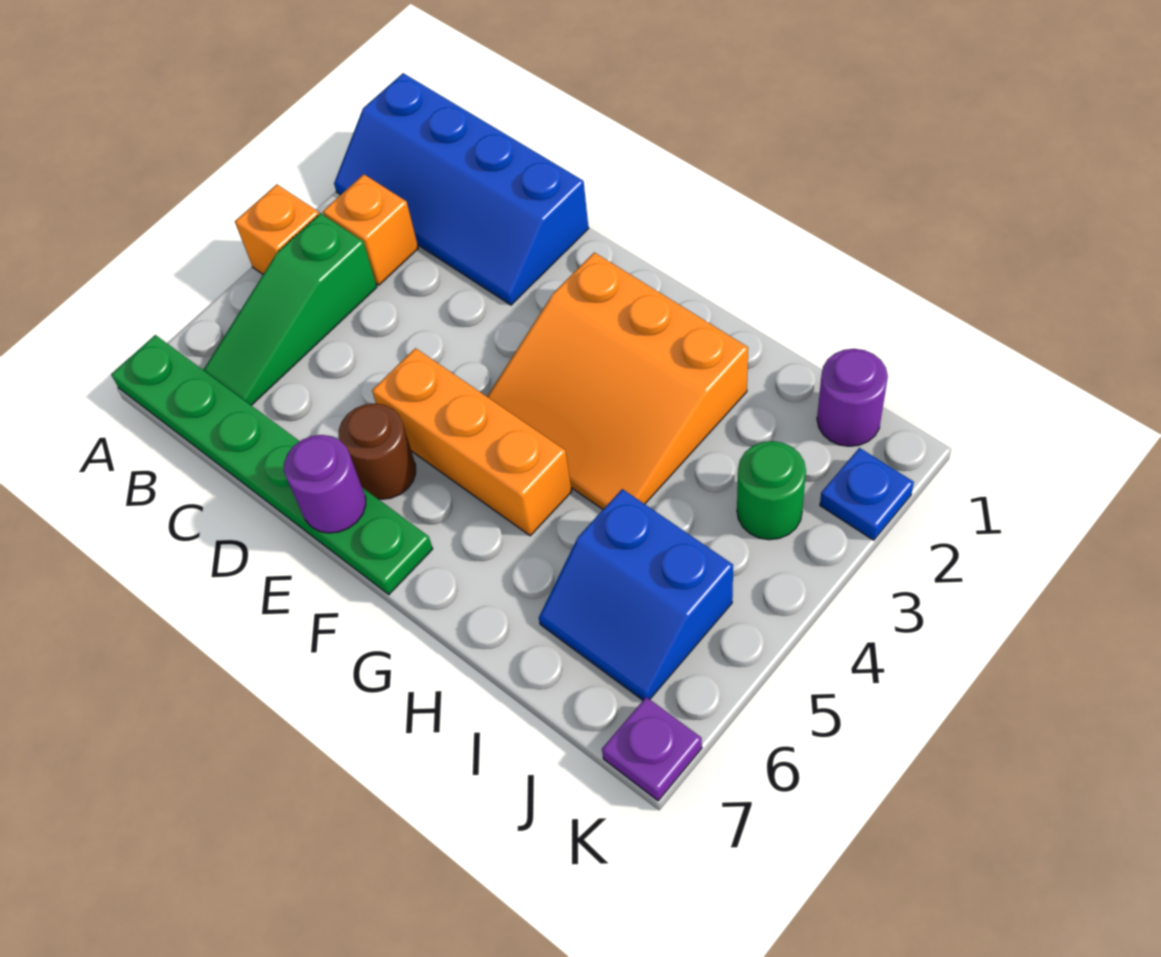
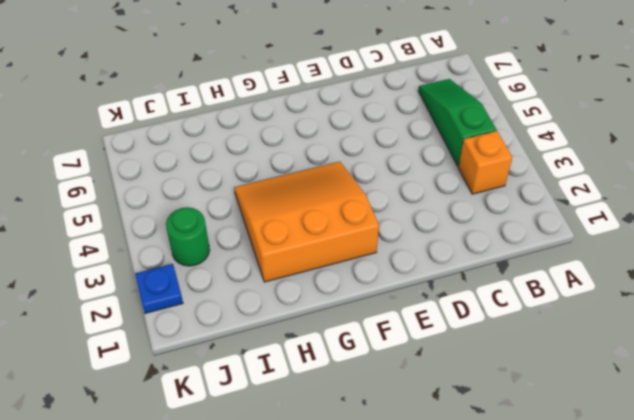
none -> blue 2x4 slope [334,73,589,305]
none -> orange 1x1 brick [235,184,319,274]
none -> green 1x6 plate [111,335,433,595]

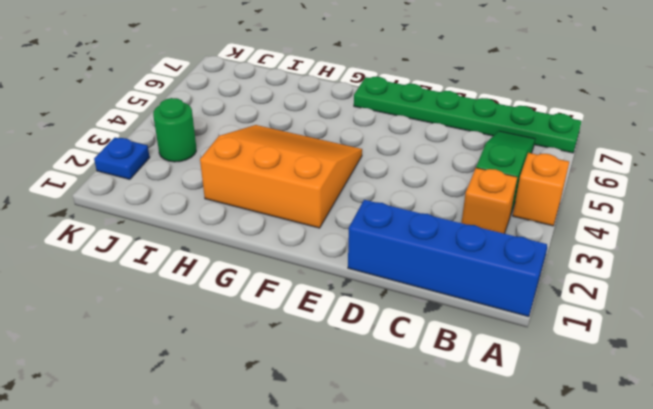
none -> orange 1x3 brick [372,348,572,536]
none -> brown 1x1 round brick [339,403,416,499]
none -> blue 2x2 slope [539,489,733,700]

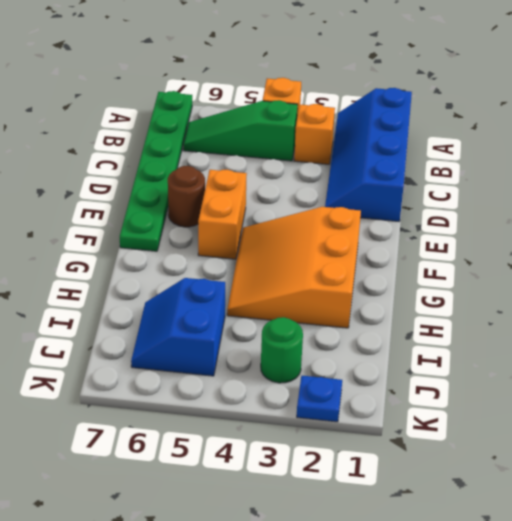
orange 1x2 brick [198,170,247,259] -> orange 1x3 brick [372,348,572,536]
none -> purple 1x1 round brick [817,349,888,446]
none -> purple 1x1 plate [602,697,702,801]
none -> purple 1x1 round brick [284,435,366,533]

